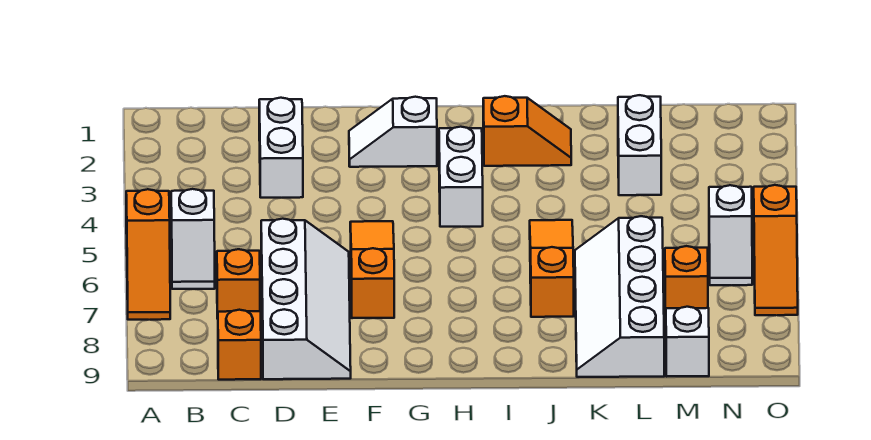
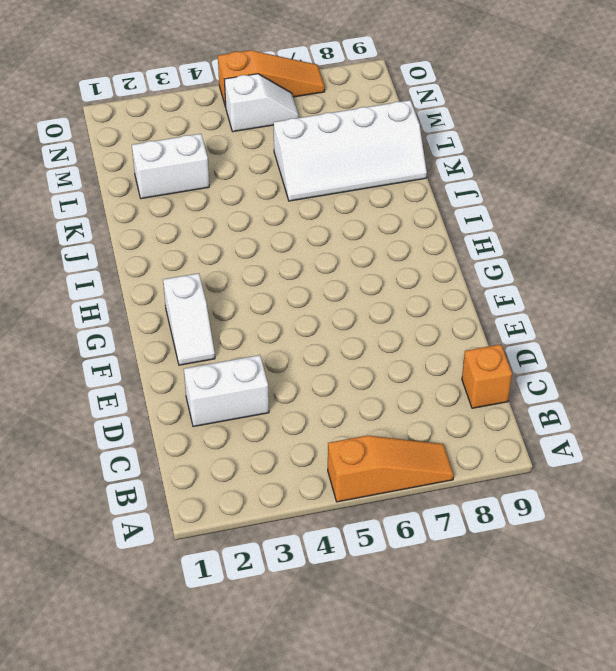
none -> white 1x2 slope [171,189,215,289]
none -> orange 1x1 brick [217,249,260,319]
none -> white 2x4 slope [261,219,351,379]

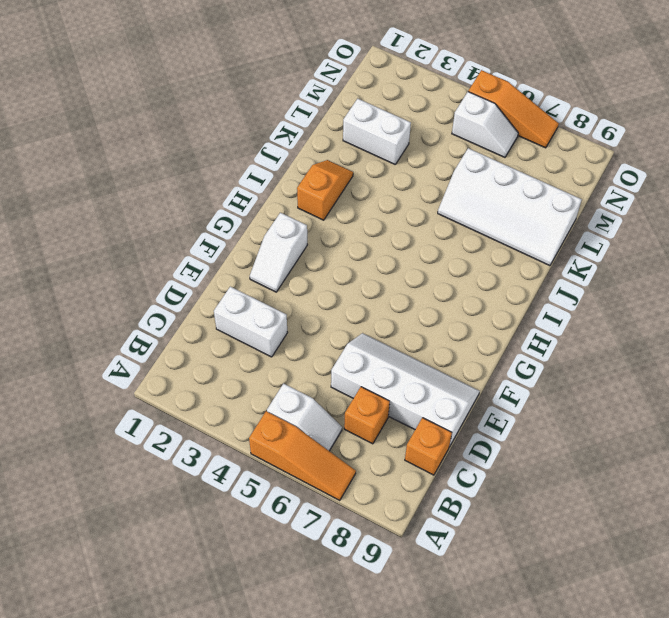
none -> orange 1x3 slope [350,221,394,318]
none -> white 1x2 brick [439,127,483,227]
none -> orange 1x3 slope [530,220,574,317]

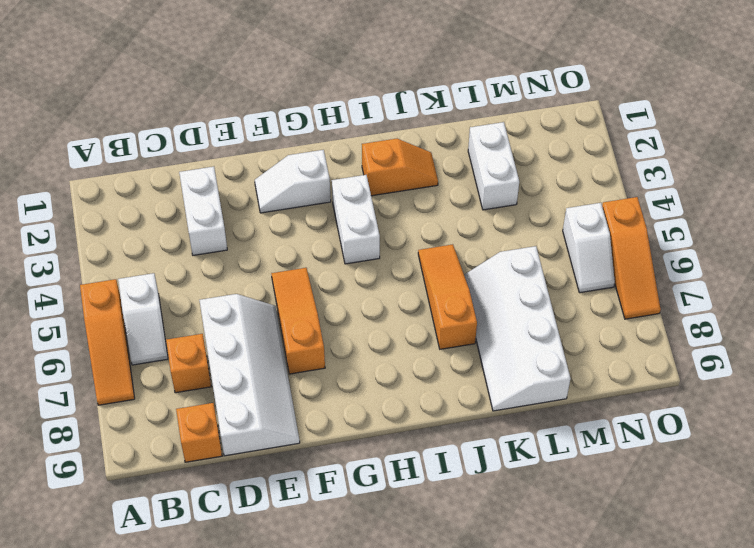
none -> orange 1x1 brick [665,246,708,316]
none -> white 1x1 brick [666,307,709,376]

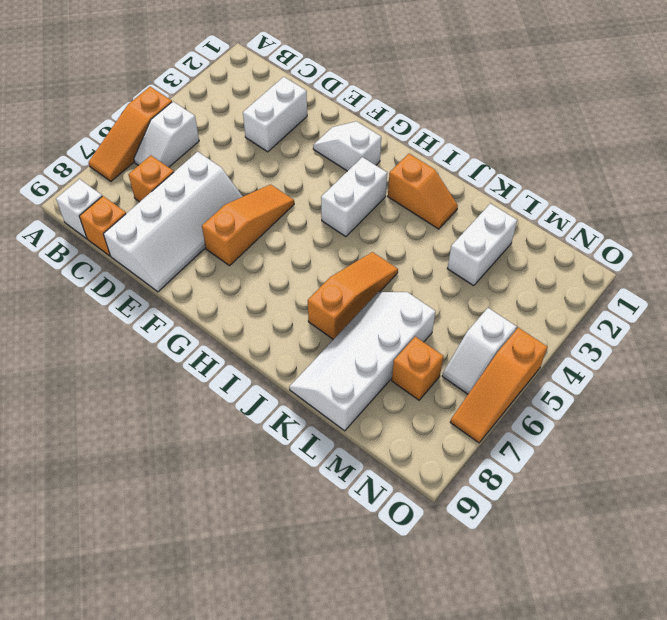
white 1x1 brick [56,179,102,238] -> white 1x1 brick moved to [666,307,709,376]

